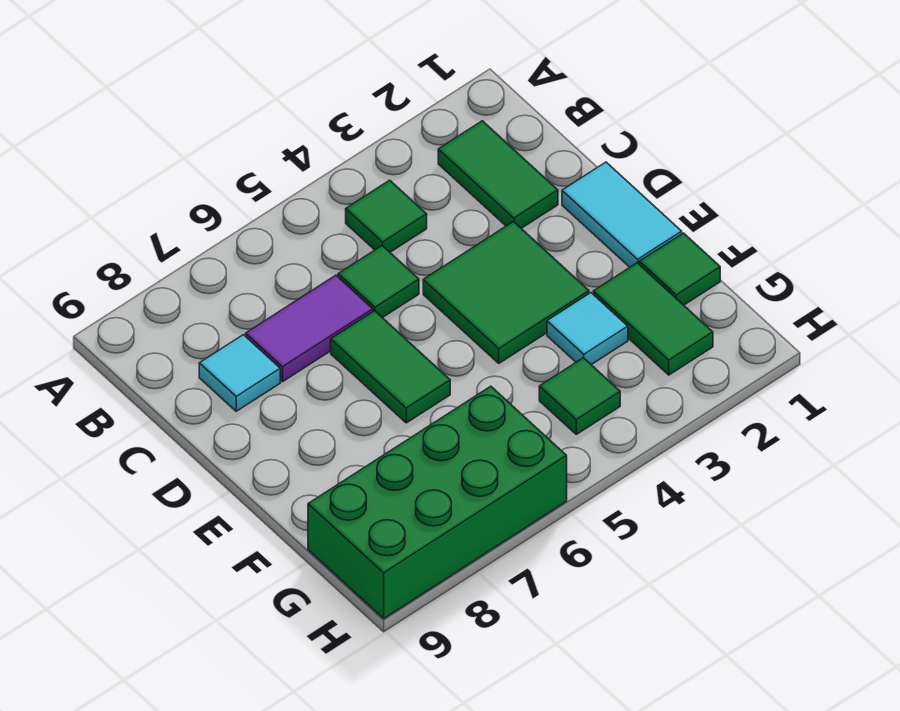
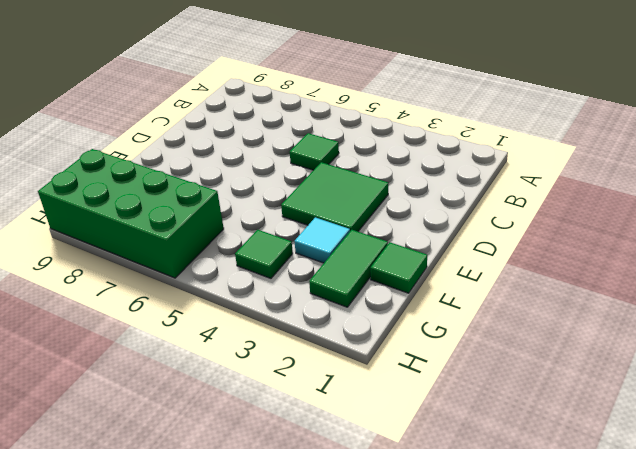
none -> green 1x2 tile [438,121,558,228]
none -> green 1x1 tile [346,180,427,252]
none -> purple 1x2 tile [246,275,373,382]

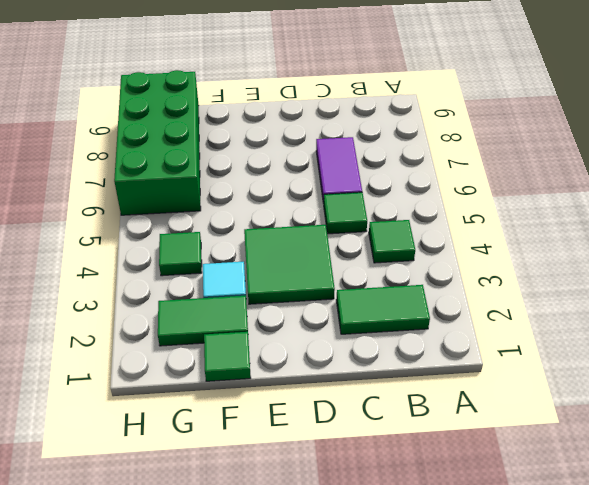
none -> cyan 1x1 tile [199,335,280,411]
none -> cyan 1x2 tile [562,162,682,267]
none -> green 1x2 tile [331,311,450,423]

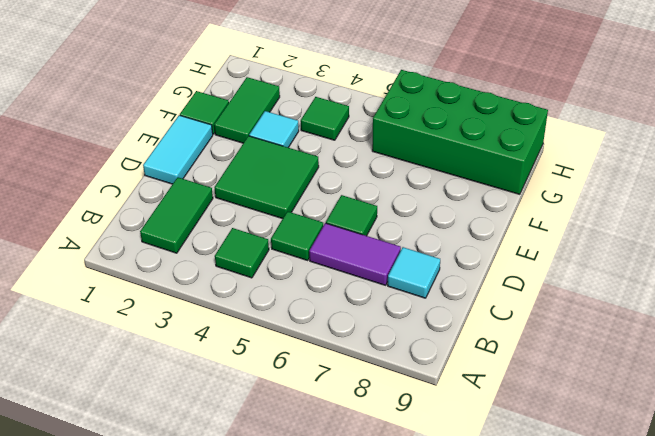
green 1x1 tile [326,195,377,236] -> green 1x2 tile [331,311,450,423]

